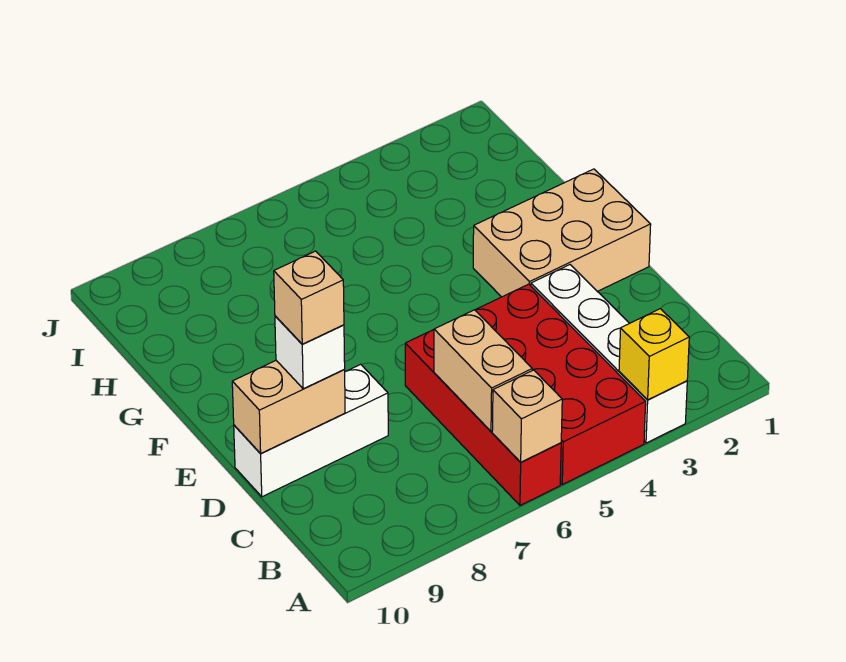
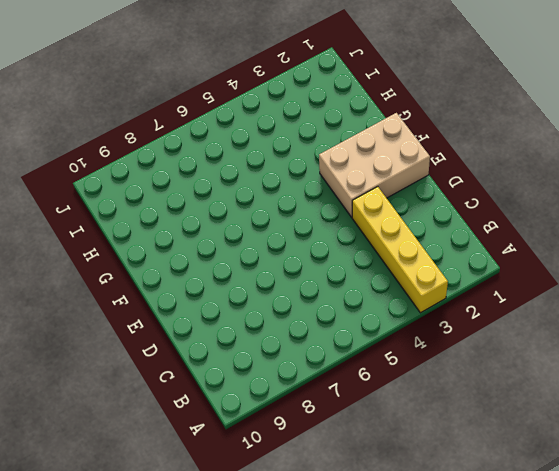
yellow 1x4 brick [352,187,448,313] -> white 1x4 brick [531,265,687,443]
none -> red 2x4 brick [475,284,646,484]
none -> red 1x4 brick [405,330,561,505]

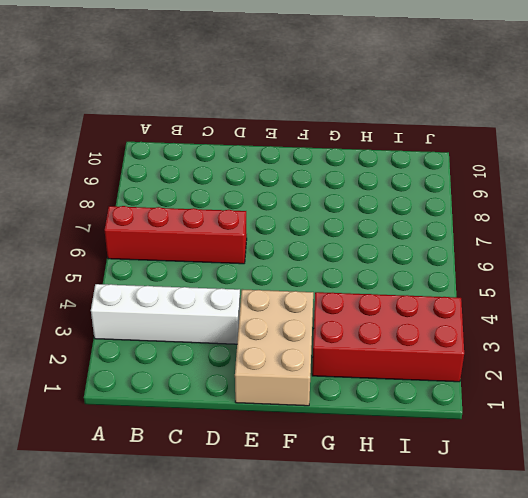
red 2x4 brick [312,292,464,382] -> red 2x4 brick moved to [475,284,646,484]
none -> white 1x3 brick [234,364,388,497]
none -> yellow 1x1 brick [619,309,689,400]

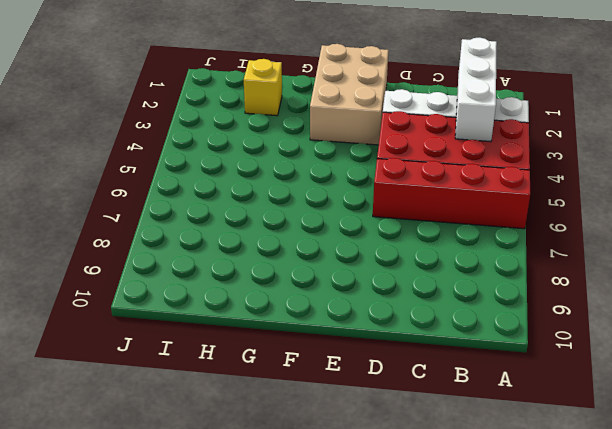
white 1x3 brick [455,38,497,142] -> white 1x3 brick moved to [234,364,388,497]
yellow 1x1 brick [244,59,282,116] -> yellow 1x1 brick moved to [619,309,689,400]
none -> tan 1x1 brick [492,370,562,462]
none -> tan 1x2 brick [434,310,532,431]

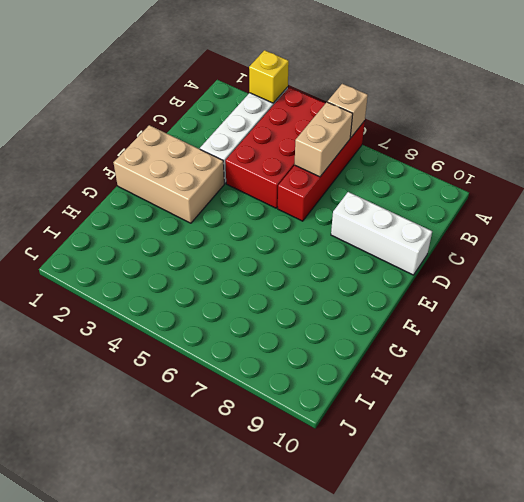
none -> tan 1x2 brick [232,361,345,454]
none -> white 1x1 brick [275,316,345,389]

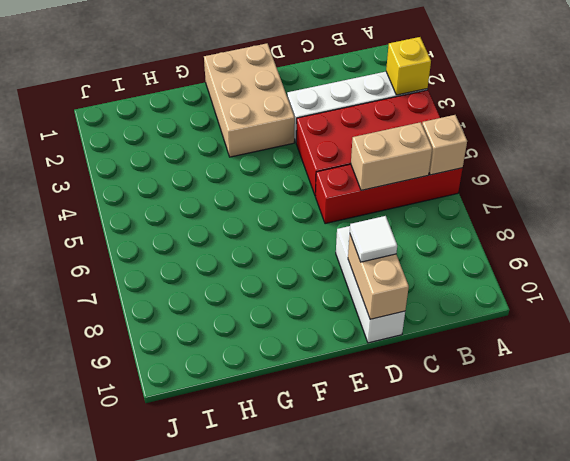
white 1x1 tile [350,216,397,262] -> white 1x1 brick [275,316,345,389]
none -> tan 1x1 brick [274,251,344,344]

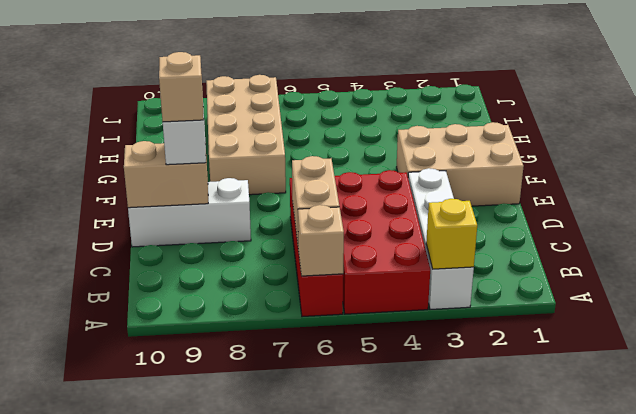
tan 2x4 brick [206,75,286,195] -> none

